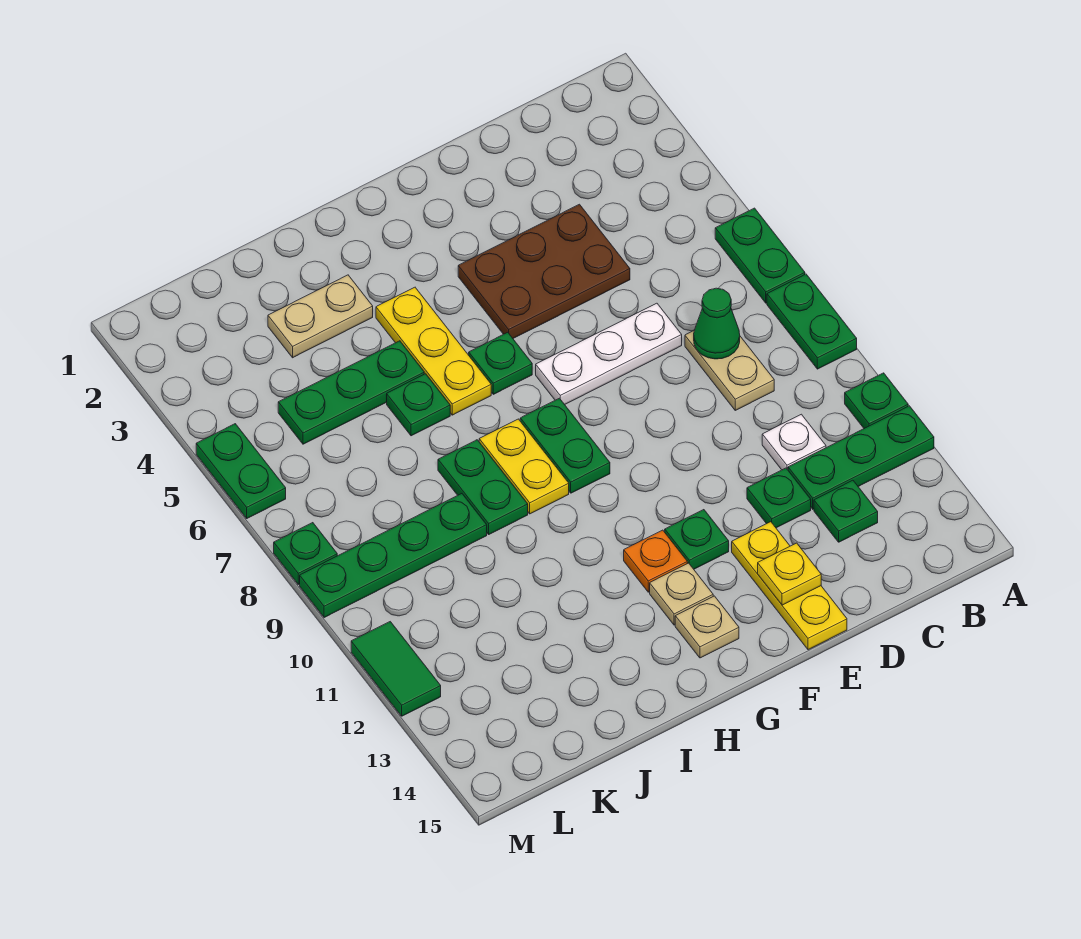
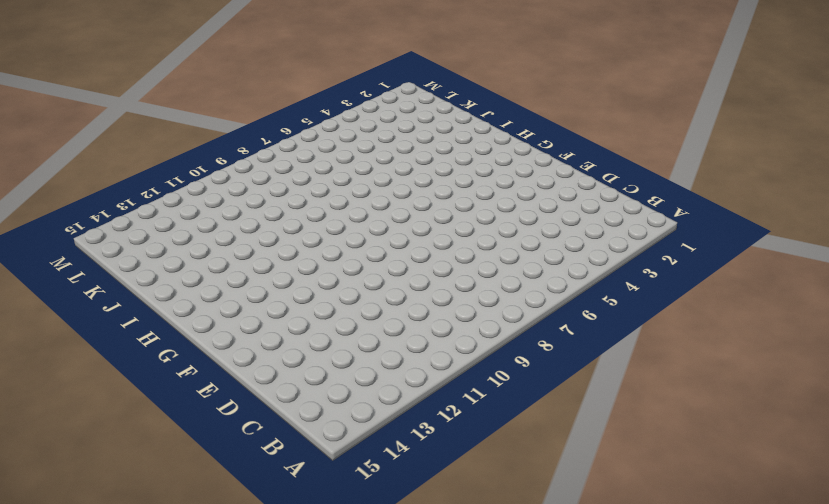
none -> green 1x2 plate [715,208,805,303]
none -> green 1x2 plate [767,274,857,369]
none -> green 1x1 plate [845,373,908,428]

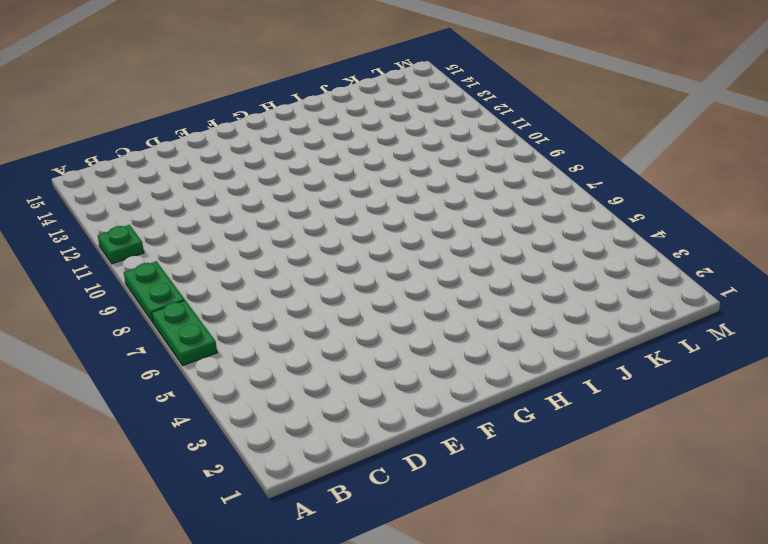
none -> green 1x3 plate [788,406,934,509]
none -> tan 1x2 plate [685,331,774,410]
none -> white 1x1 plate [762,414,826,470]

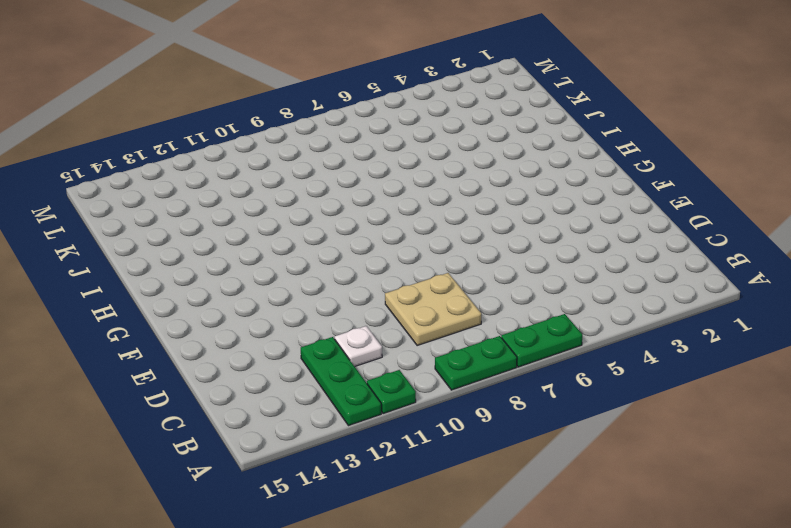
tan 2x2 plate [385,273,481,346] -> tan 1x2 plate [685,331,774,410]
none -> green 1x1 plate [814,480,878,542]
none -> brown 2x3 plate [458,204,630,338]
none -> white 1x3 plate [536,303,682,405]

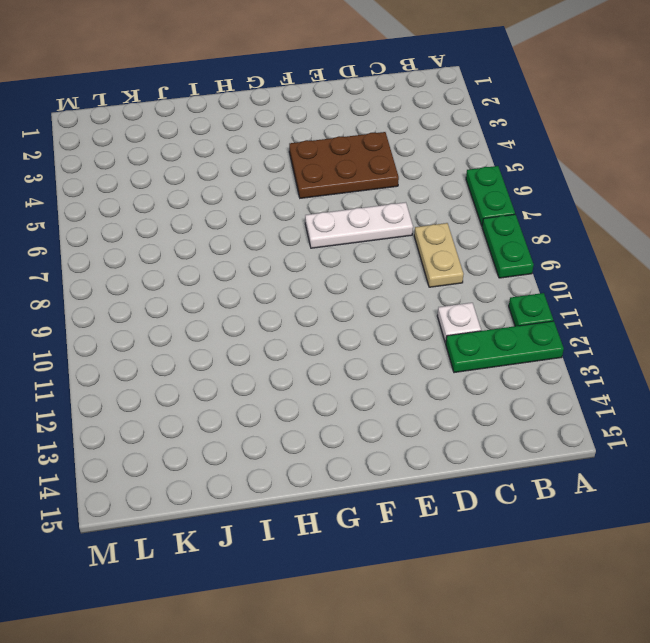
none -> green 1x1 plate [814,480,878,542]
none -> green 1x1 plate [747,468,811,528]
none -> yellow 1x3 plate [732,522,847,650]

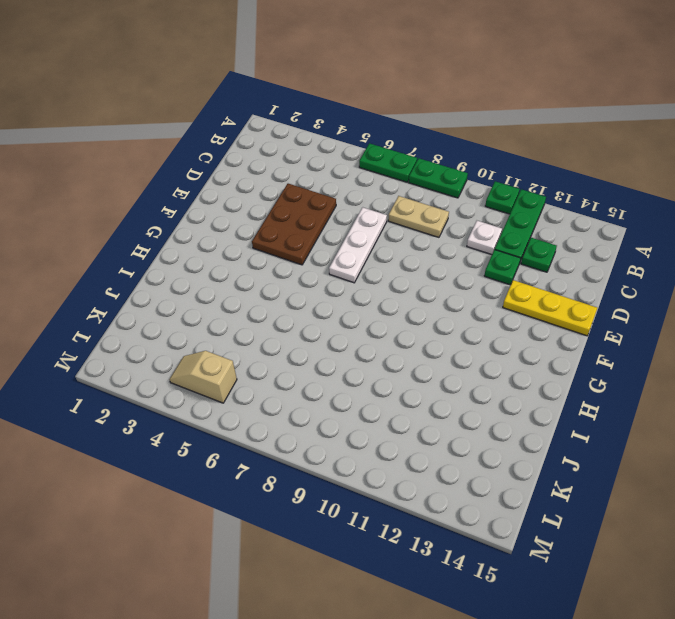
tan 1x2 slope [170,351,237,403] -> none
none -> green 1x1 plate [665,510,729,569]
none -> green 1x1 plate [469,332,532,394]
none -> green 1x2 plate [520,398,610,493]

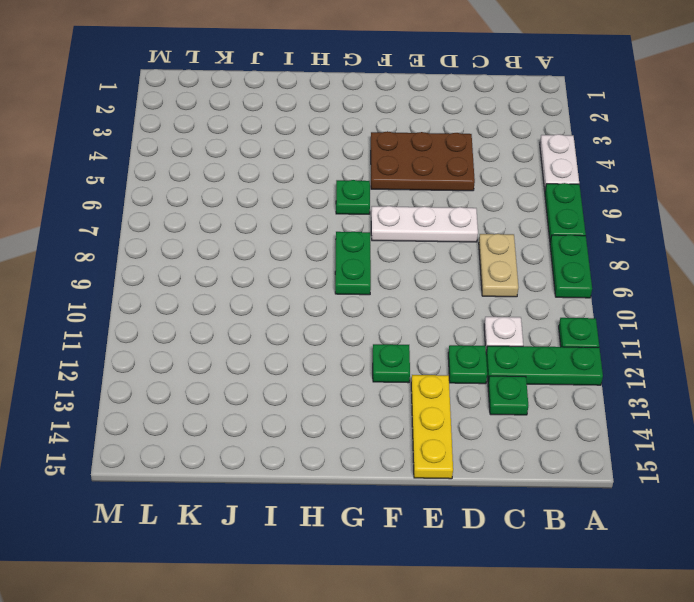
white 1x2 plate [540,134,579,190] -> none
none -> orange 1x1 plate [624,530,687,592]
none -> tan 1x1 plate [650,563,713,625]
none -> tan 1x1 plate [675,596,739,658]

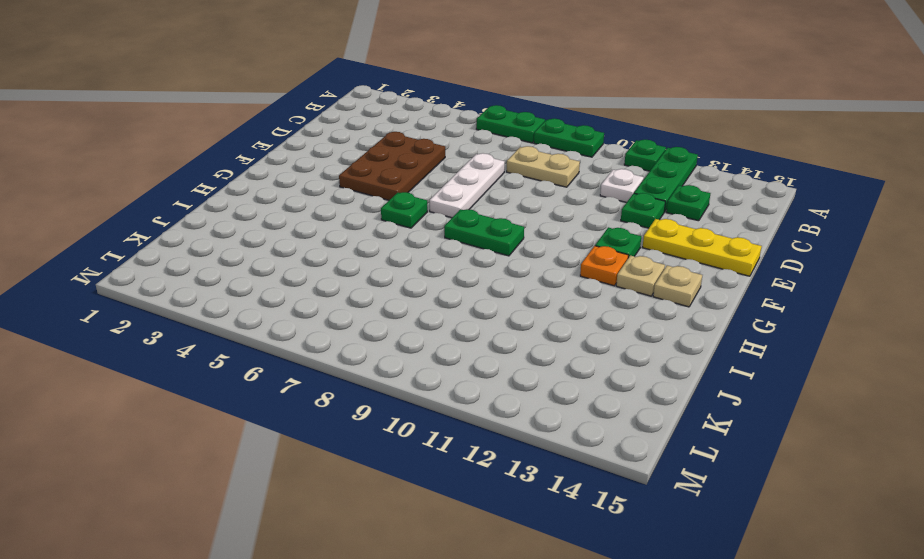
none -> yellow 1x3 plate [376,287,491,415]
none -> yellow 1x2 plate [479,419,569,514]
none -> tan 1x2 plate [268,275,373,358]

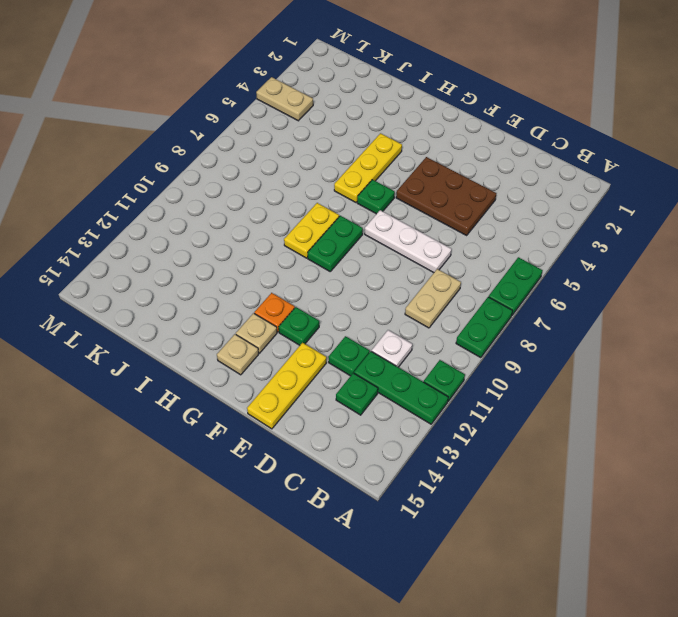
tan 1x2 plate [256,77,313,121] -> tan 1x2 plate moved to [268,275,373,358]
none -> green 1x3 plate [278,341,424,444]
none -> green 1x1 plate [387,374,450,436]
none -> green 1x2 plate [438,440,528,534]

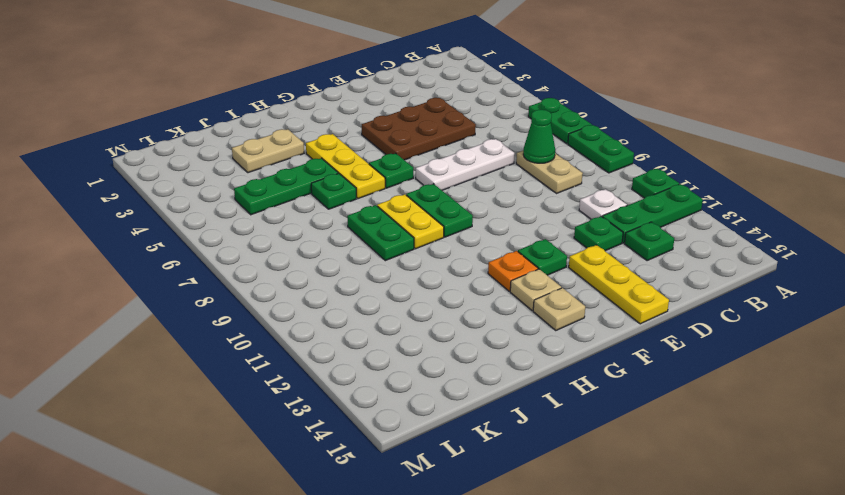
none -> green 1x4 plate [300,494,487,618]
none -> green 1x2 plate [196,424,286,518]
none -> green 1x1 plate [274,523,337,584]

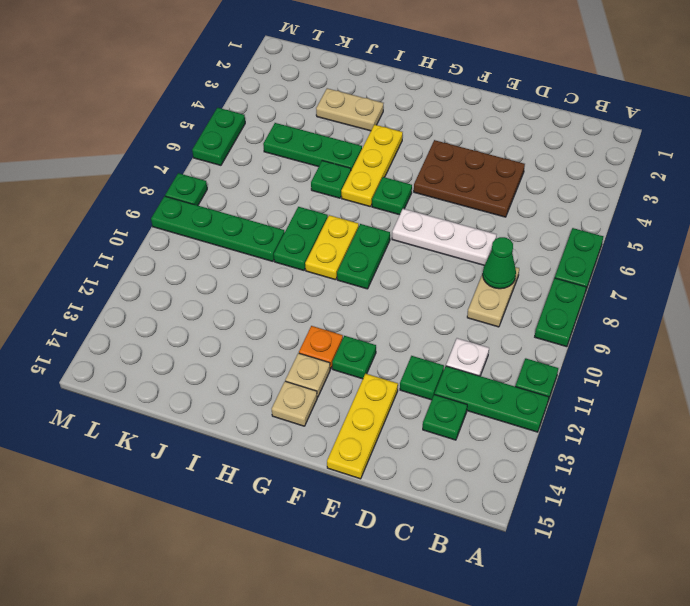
none -> green 1x2 tile [351,622,441,716]
none -> yellow 1x1 plate [758,543,821,605]

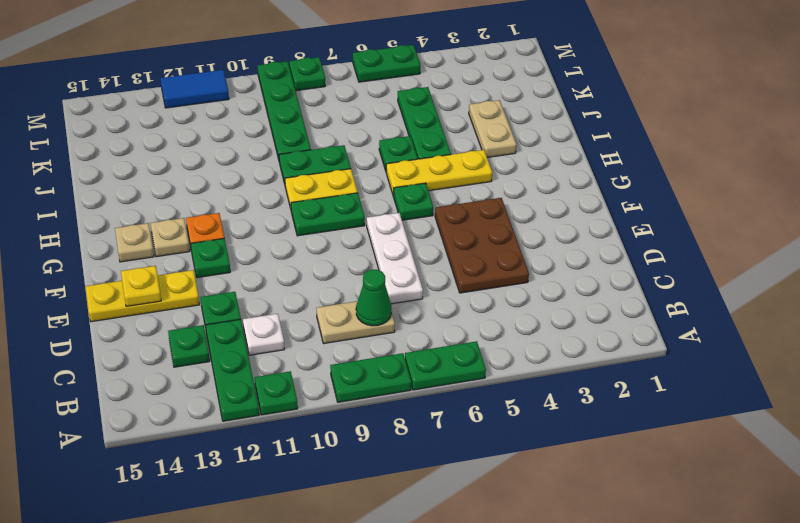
blue 1x2 tile [160,70,229,108] -> green 1x2 tile [351,622,441,716]

